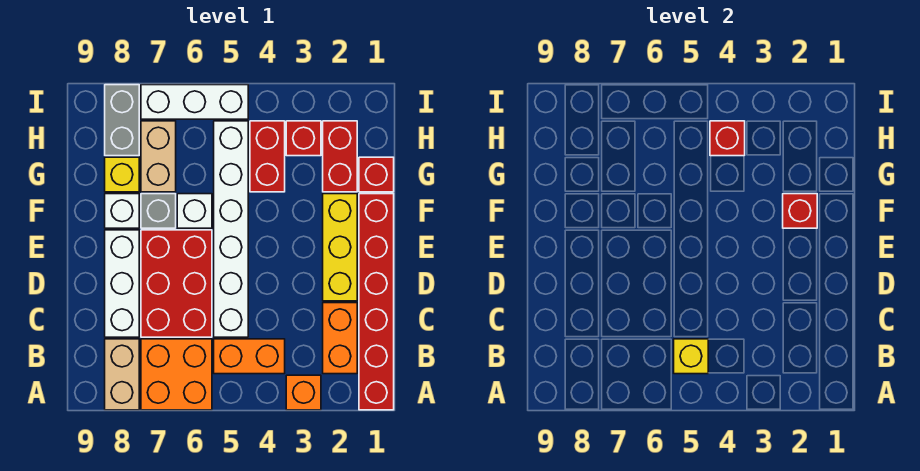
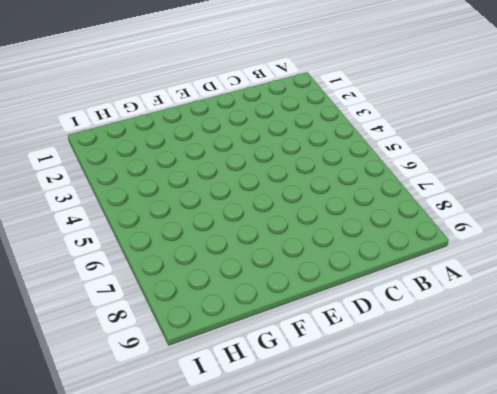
none -> red 1x6 brick [359,194,394,410]
none -> orange 1x1 brick [286,375,321,410]
none -> orange 2x2 brick [141,339,212,410]

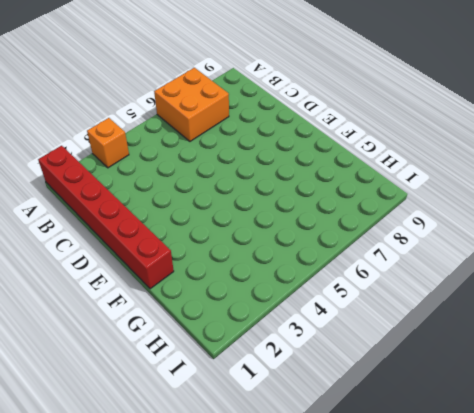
none -> tan 1x2 brick [105,339,139,410]
none -> orange 1x2 brick [323,303,357,374]
none -> orange 1x2 brick [214,339,285,374]

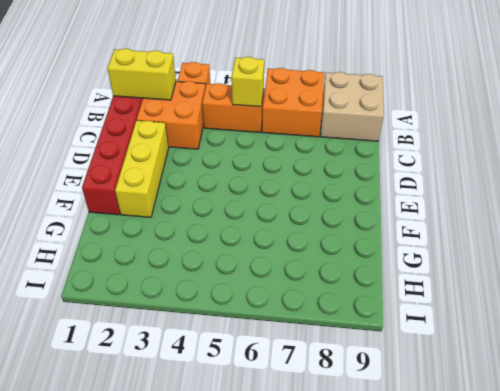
tan 2x2 brick [321,72,384,141] -> tan 1x2 brick [105,339,139,410]
yellow 1x2 brick [107,49,176,100] -> none
orange 2x2 brick [137,81,205,149] -> orange 1x2 brick [323,303,357,374]
none -> white 1x6 brick [214,121,248,337]
none -> red 2x3 brick [141,230,212,337]
none -> white 1x3 brick [105,230,139,337]

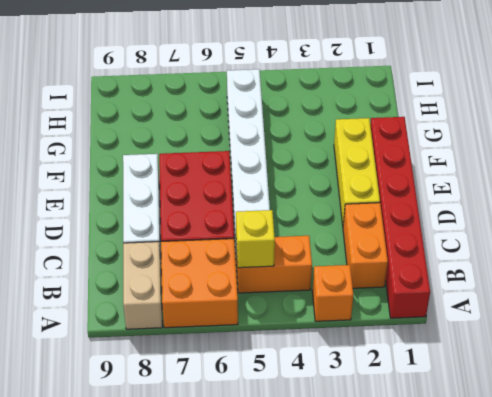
none -> white 1x1 brick [177,194,212,228]
none -> grey 1x1 brick [141,194,176,228]
none -> white 1x1 brick [105,194,139,228]

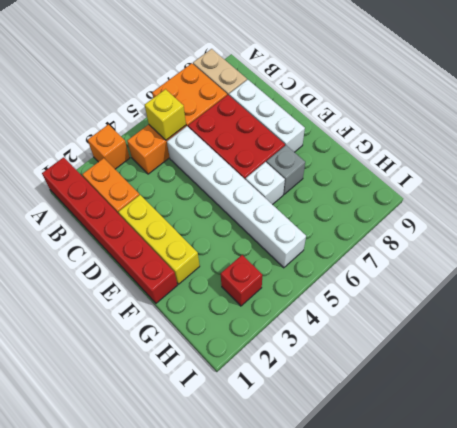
none -> white 1x1 brick [105,194,139,228]
none -> red 1x1 brick [359,157,394,192]
none -> red 1x2 brick [323,121,357,192]

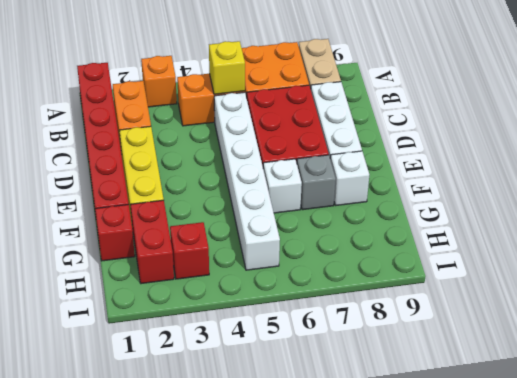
none -> red 1x2 brick [250,121,285,192]
none -> tan 1x2 brick [141,121,176,192]
none -> yellow 1x1 brick [105,157,139,192]

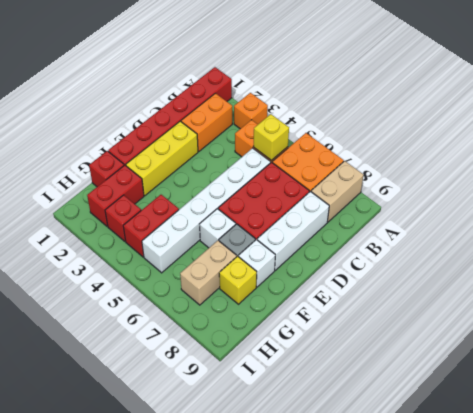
none -> grey 1x2 brick [105,85,139,156]
none -> white 1x3 brick [141,85,248,119]
none -> red 1x1 brick [783,194,817,228]

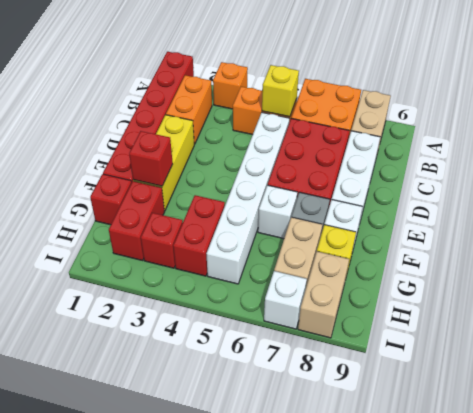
tan 1x2 brick [298,252,349,338] -> grey 1x2 brick [105,85,139,156]
white 1x1 brick [264,271,307,329] -> white 1x3 brick [141,85,248,119]
none -> red 1x1 brick [710,121,745,156]

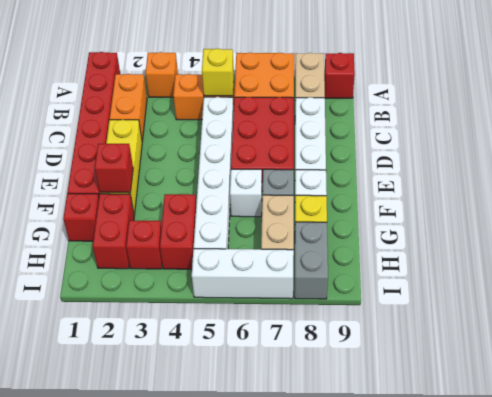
red 1x1 brick [324,53,355,98] -> red 1x1 brick moved to [710,121,745,156]

